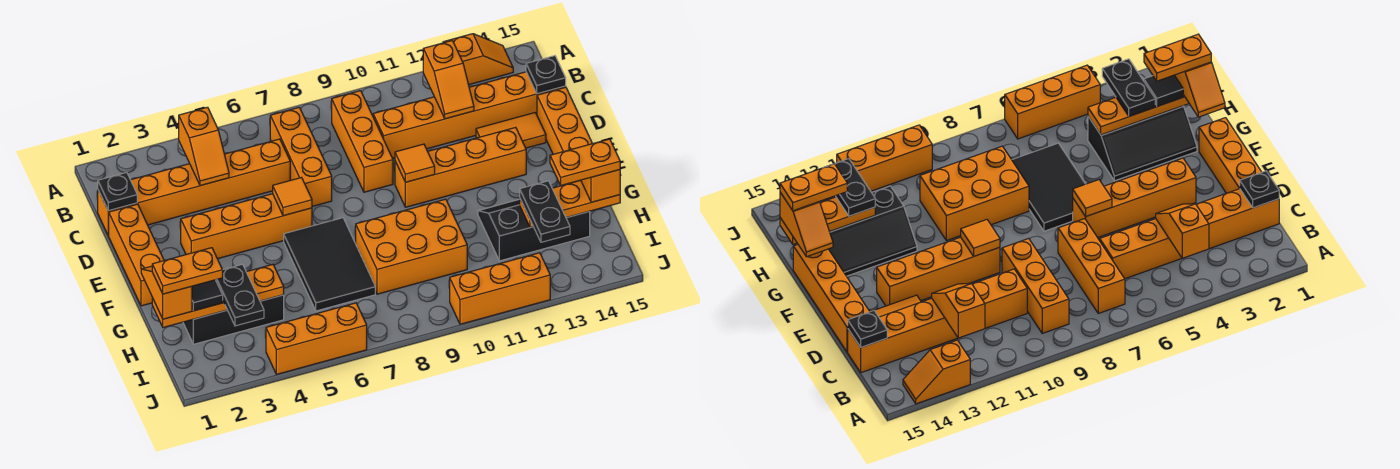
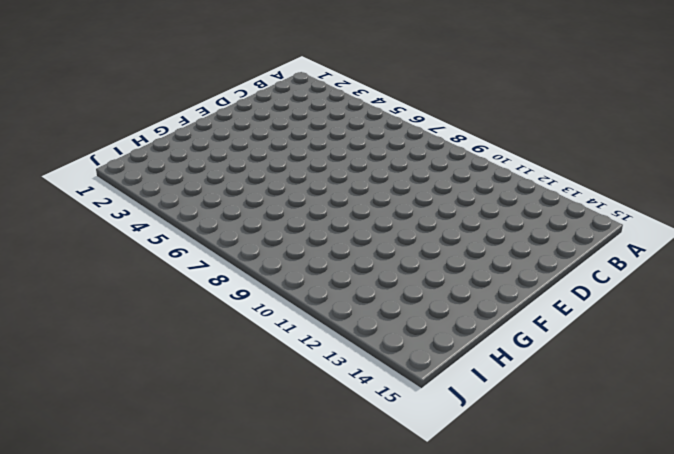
none -> orange 1x2 slope [443,34,513,85]
none -> orange 1x3 brick [270,107,332,206]
none -> orange 1x3 brick [332,91,393,192]
none -> orange 1x6 brick [98,139,290,235]

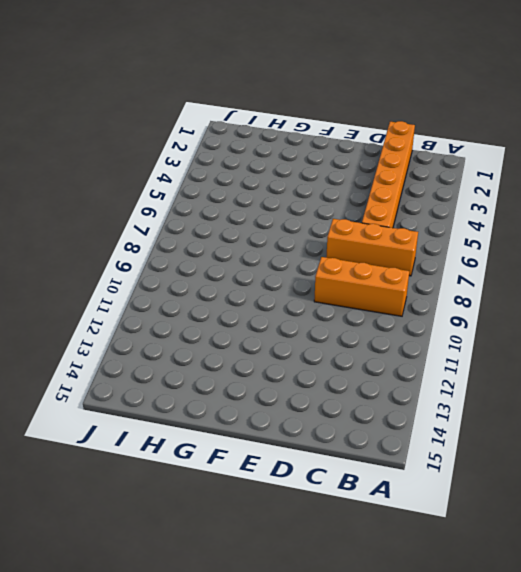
none -> orange 1x2 slope [443,34,513,85]
none -> orange 1x6 brick [373,72,566,158]
none -> orange 1x3 brick [108,204,164,306]
none -> orange 1x2 tile [476,113,546,148]

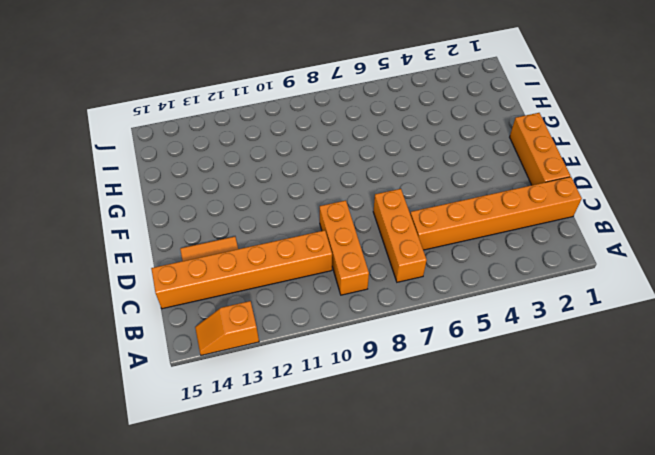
none -> orange 1x4 brick [537,87,592,183]
none -> orange 1x4 brick [181,194,312,259]
none -> orange 1x4 brick [395,127,526,207]
none -> black 2x3 tile [284,218,375,311]

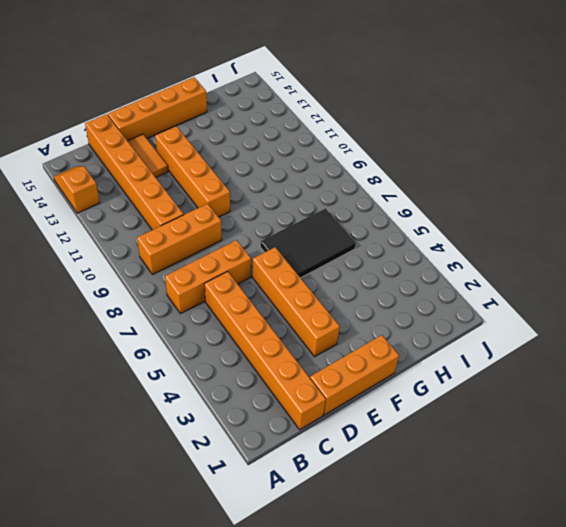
none -> black 2x3 slope [183,295,284,344]
none -> orange 2x3 brick [356,199,467,294]
none -> black 2x3 slope [478,199,590,261]
none -> orange 1x3 brick [266,303,367,374]

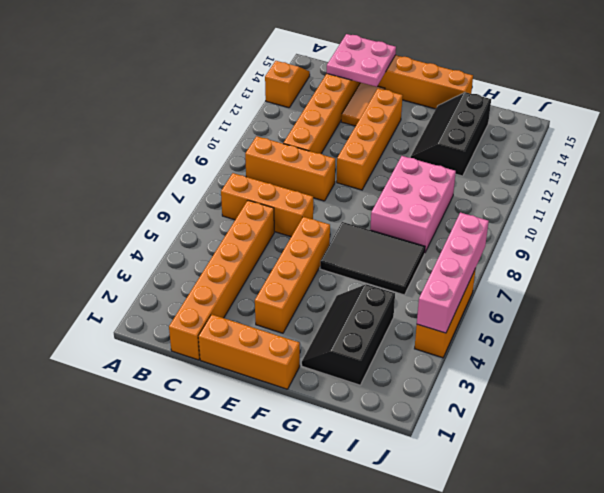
pink 2x2 plate [327,34,396,87] -> black 1x1 plate [526,56,566,94]
pink 2x3 brick [370,156,456,252] -> orange 2x3 brick [356,199,467,294]
pink 1x4 brick [417,213,489,333] -> none
none -> orange 1x3 brick [450,253,550,324]
none -> orange 1x2 slope [179,107,229,186]
none -> orange 1x2 slope [423,41,474,119]
none -> black 1x1 plate [98,172,137,211]

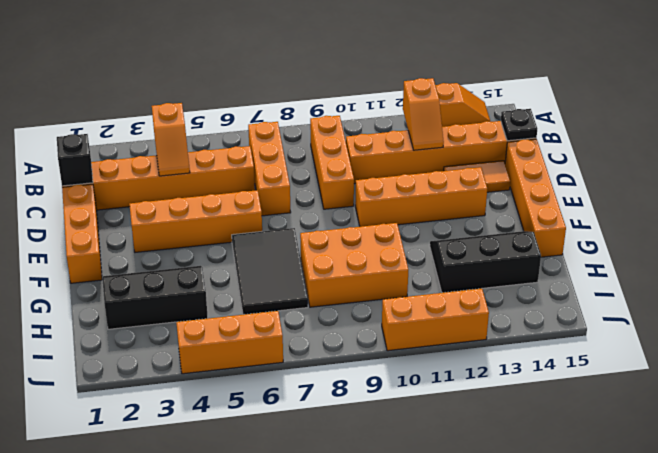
black 1x1 brick [57,134,93,186] -> black 1x1 plate [98,172,137,211]
none -> orange 1x1 tile [273,178,312,216]
none -> orange 1x1 tile [395,144,435,182]
none -> orange 1x4 plate [152,265,284,327]
none -> orange 1x3 plate [520,180,620,227]

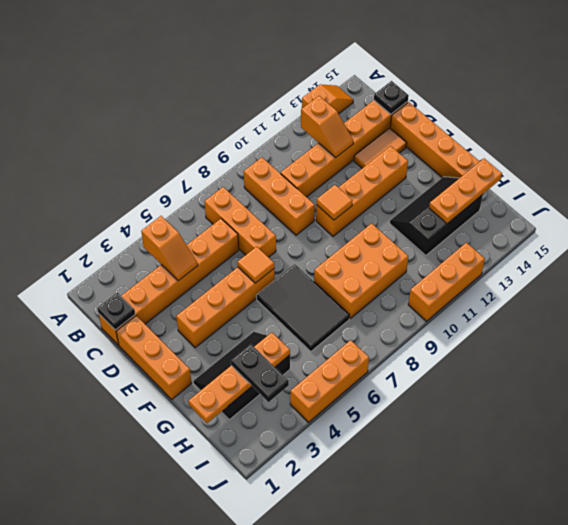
none -> orange 1x2 slope [141,266,192,319]
none -> orange 1x2 slope [581,170,620,202]
none -> black 1x1 tile [192,280,223,311]
none -> black 1x2 plate [520,181,570,242]

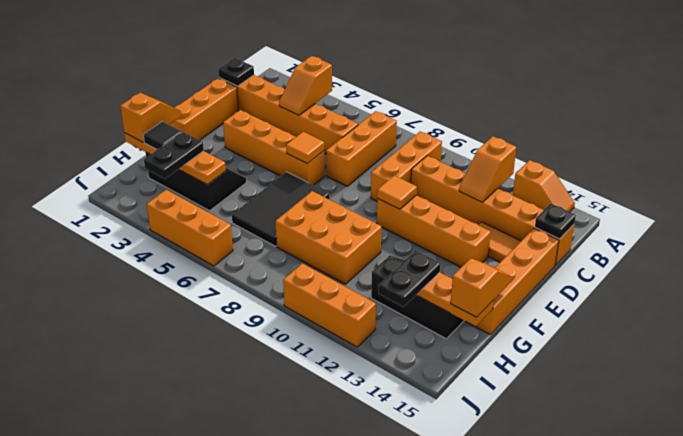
none -> orange 1x2 plate [152,248,223,294]
none -> orange 1x2 plate [550,139,620,185]

